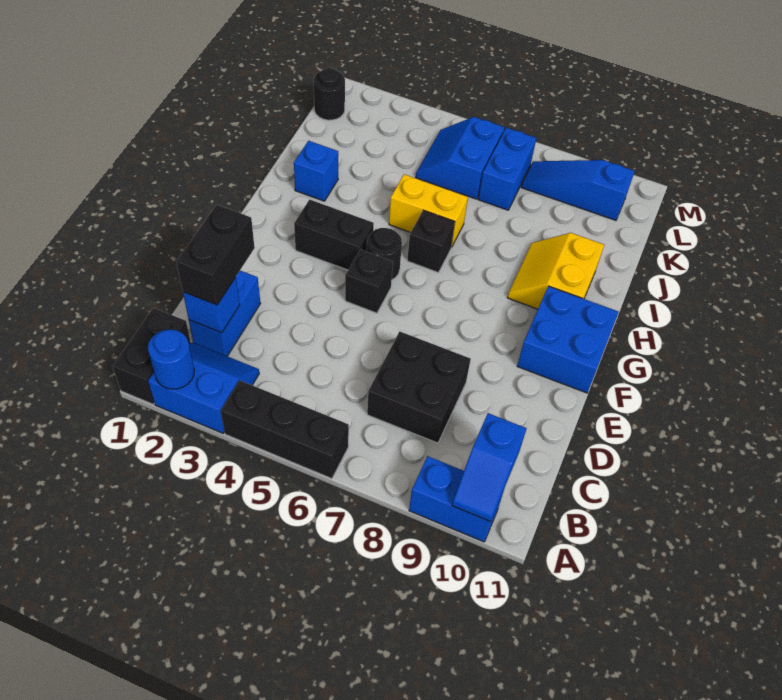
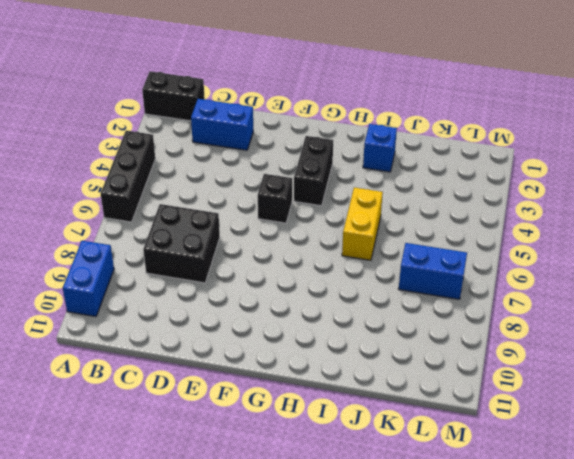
none -> blue 2x2 slope [148,342,259,433]
none -> blue 2x2 brick [517,286,619,393]
none -> black 1x1 round brick [366,228,402,280]

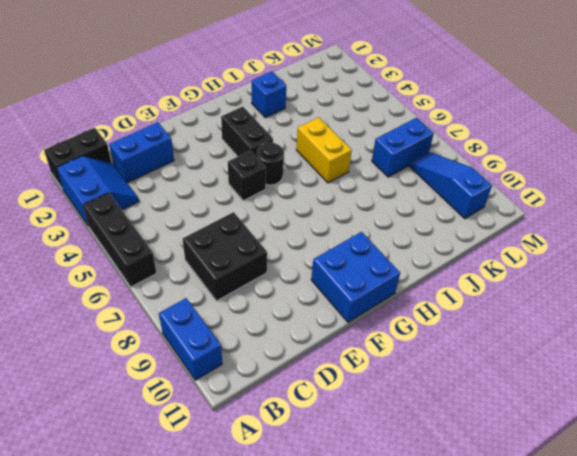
none -> black 1x1 brick [407,210,455,273]
none -> yellow 2x2 slope [507,233,604,309]
none -> blue 2x2 slope [416,117,504,199]

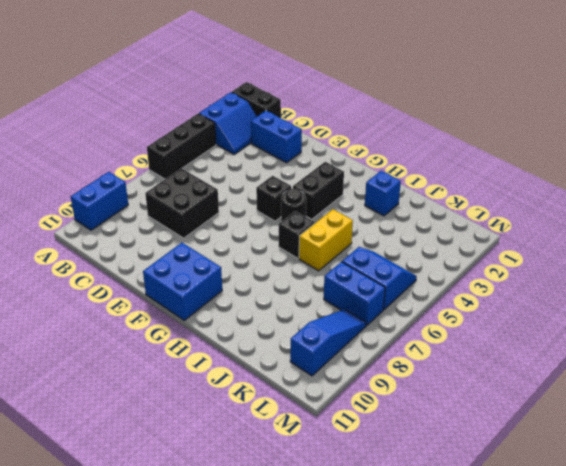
none -> yellow 2x2 slope [507,233,604,309]
none -> black 1x1 round brick [314,68,345,120]
none -> blue 1x1 round brick [148,330,194,389]

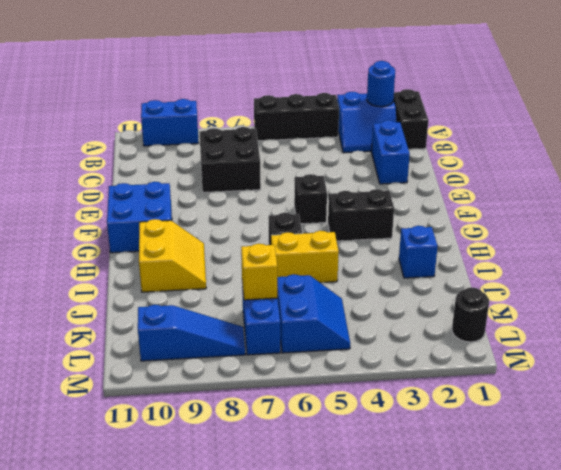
yellow 1x1 brick [241,244,277,300] -> none
none -> black 1x1 round brick [366,228,402,280]
none -> blue 1x2 slope [452,413,527,522]
none -> blue 1x1 brick [183,277,240,333]

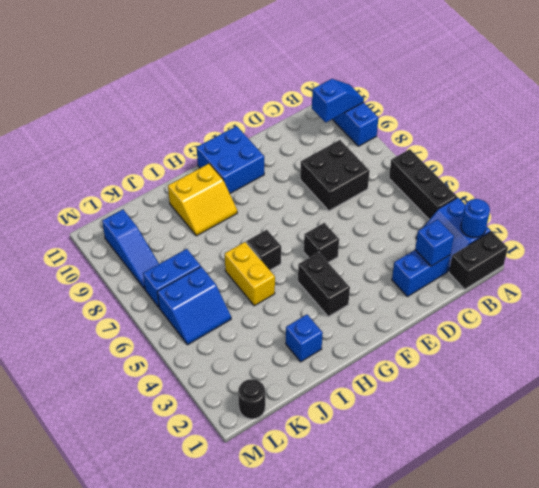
none -> black 1x1 round brick [366,228,402,280]
none -> black 1x2 brick [177,205,255,305]

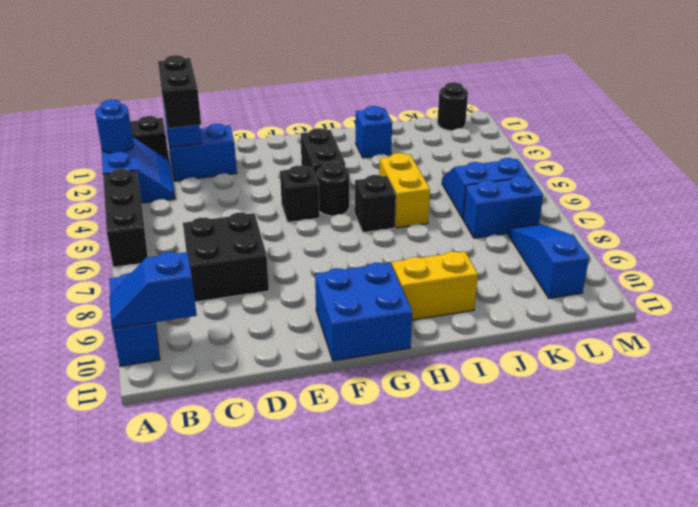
black 1x2 brick [158,55,201,128] -> black 1x2 brick turned to [177,205,255,305]

